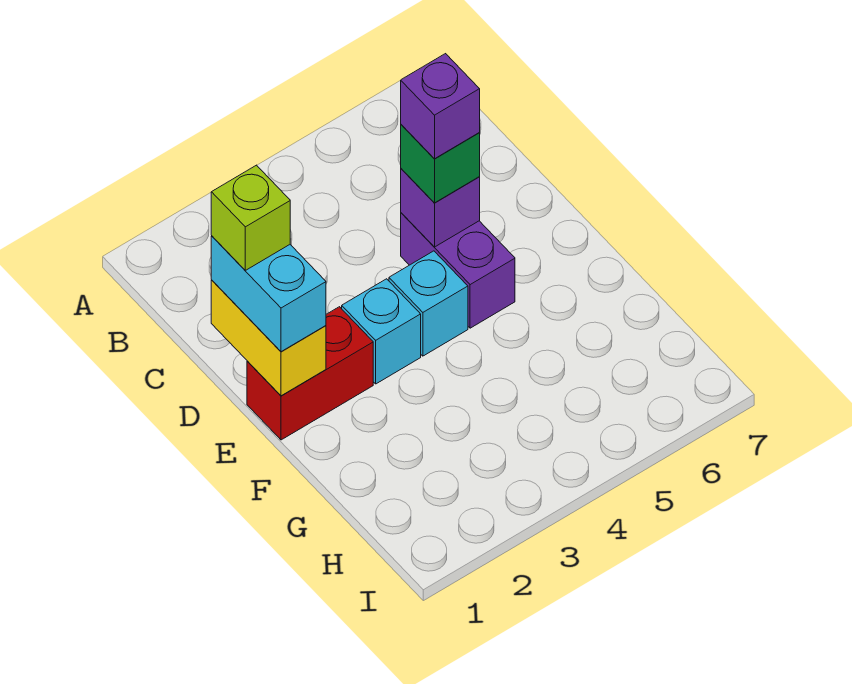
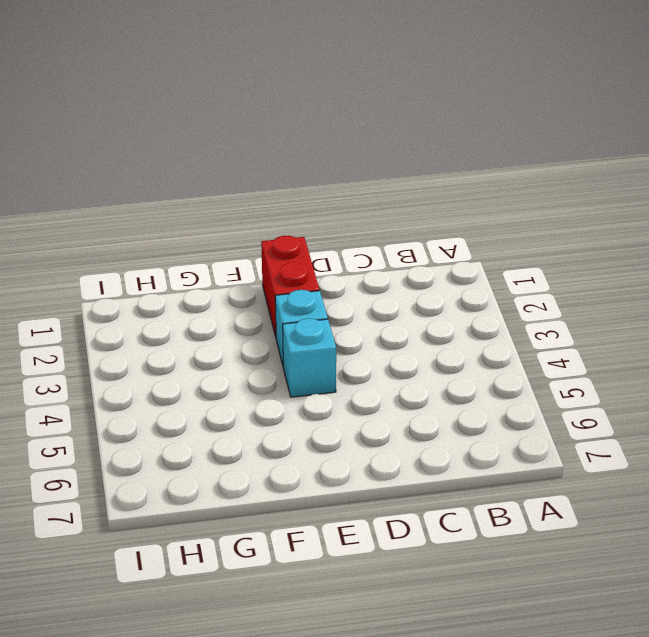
none -> purple 1x2 brick [401,213,515,328]
none -> yellow 1x2 brick [211,280,326,396]

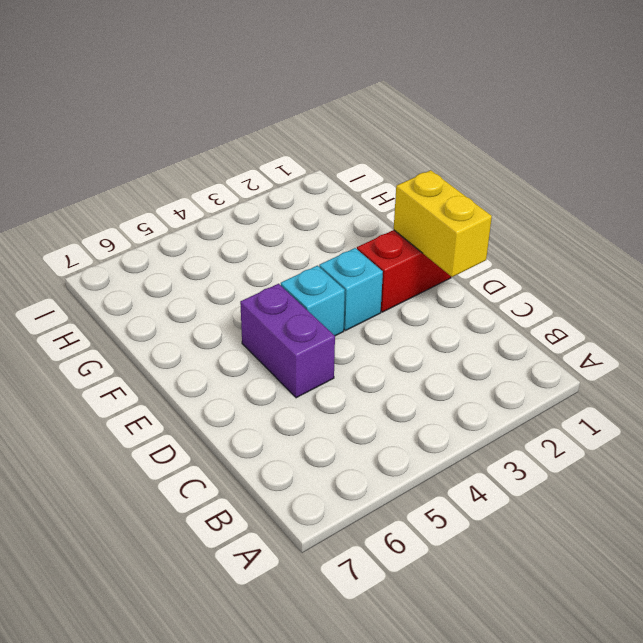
none -> purple 1x1 brick [401,169,480,247]
none -> cyan 1x2 brick [211,236,326,352]

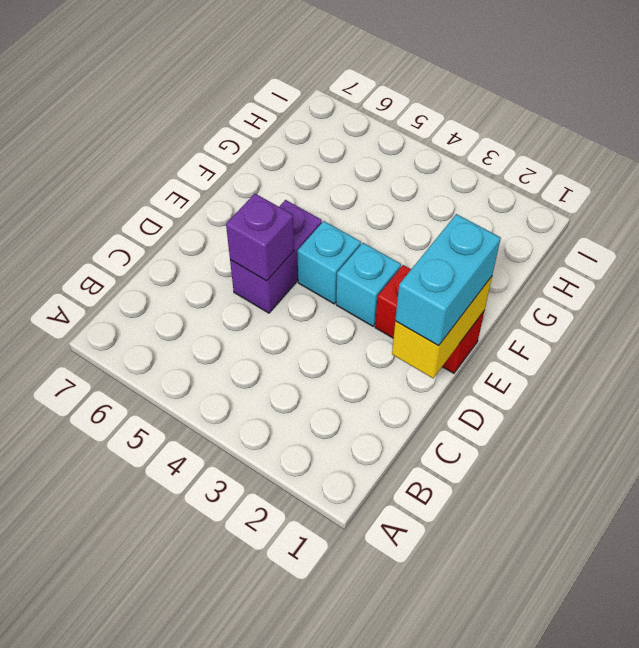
none -> green 1x1 brick [401,125,480,203]
none -> lime 1x1 brick [211,165,290,270]

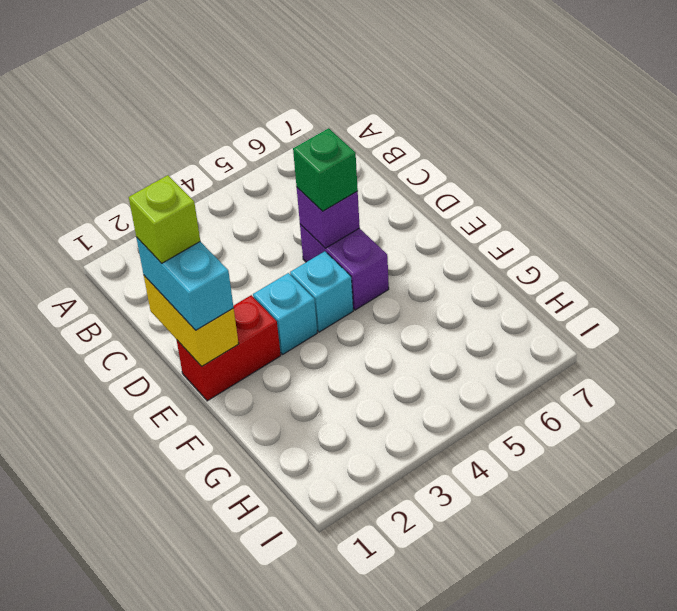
none -> purple 1x1 brick [401,54,480,159]

